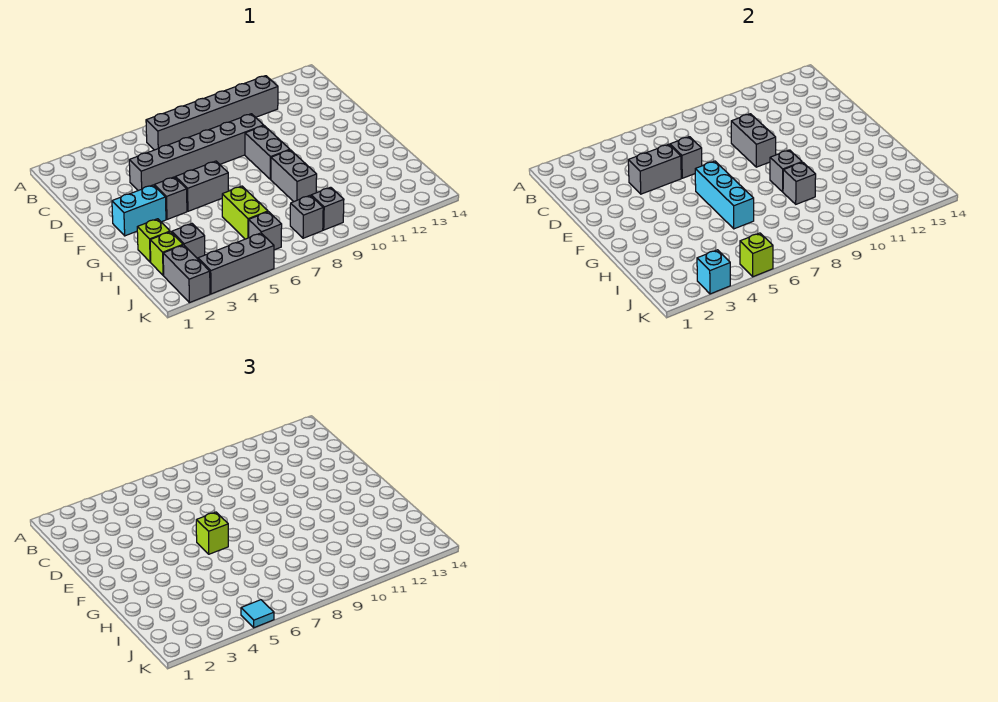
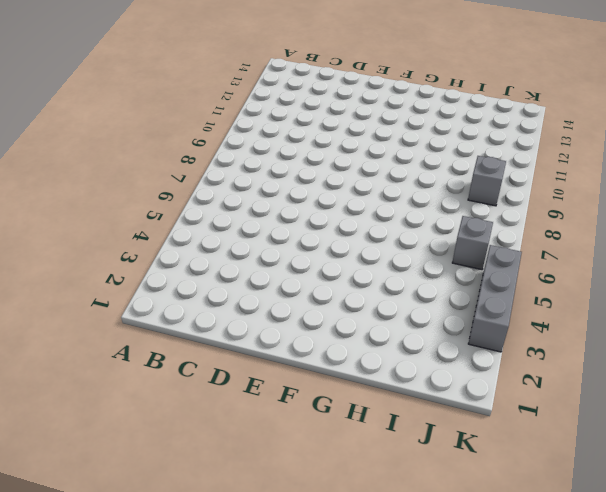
none -> grey 1x6 brick [146,76,278,150]
none -> grey 1x6 brick [129,114,264,191]
none -> grey 1x2 brick [245,126,290,179]

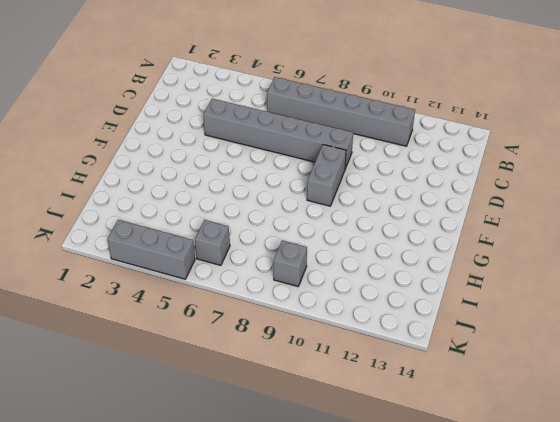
none -> cyan 1x2 brick [112,185,166,236]
none -> grey 1x1 brick [154,177,187,219]
none -> grey 1x2 brick [175,161,228,211]

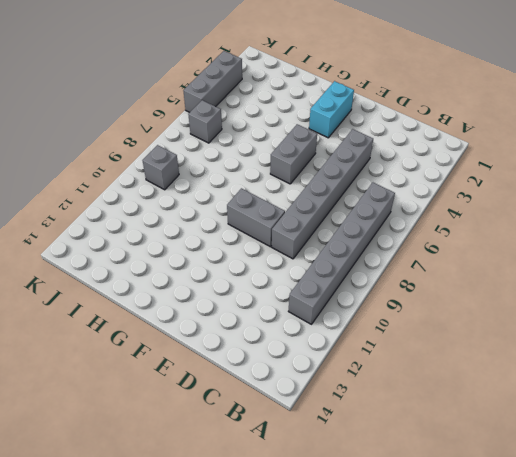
none -> grey 1x1 brick [154,177,187,219]
none -> grey 1x2 brick [271,150,317,202]
none -> lime 1x1 brick [137,219,170,262]

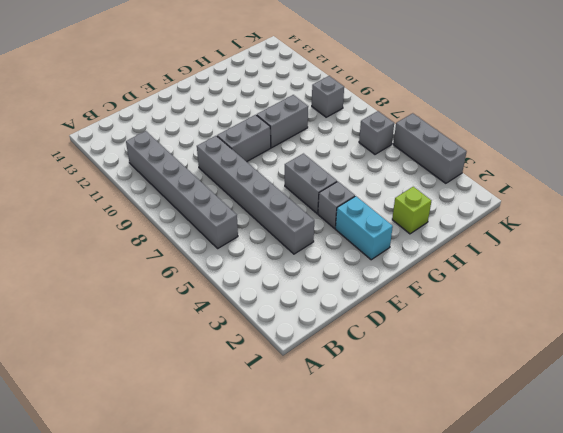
none -> lime 1x2 brick [222,186,268,239]
none -> lime 1x1 brick [150,232,183,275]
none -> grey 1x1 brick [172,224,205,259]

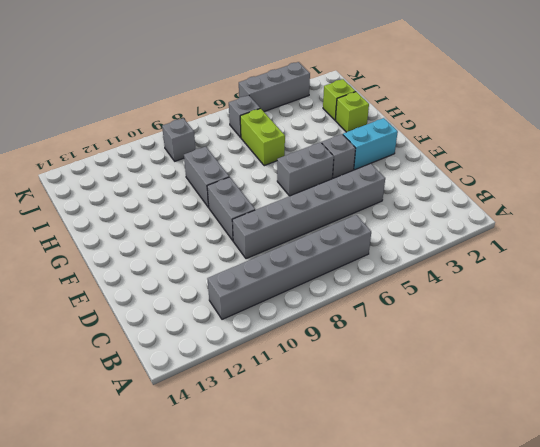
none -> grey 1x1 brick [172,224,205,259]
none -> grey 1x2 brick [163,245,210,303]
none -> grey 1x1 brick [290,196,323,238]

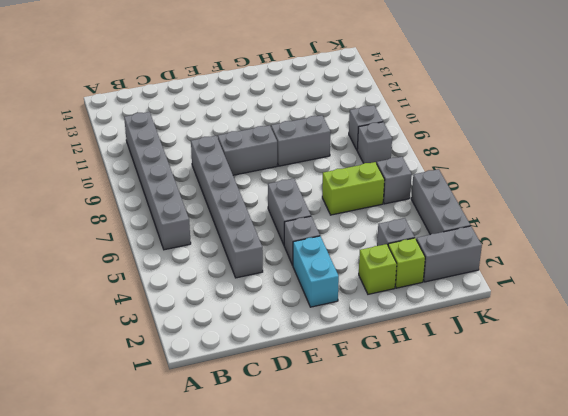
none -> grey 1x2 brick [628,144,681,194]
none -> grey 1x1 brick [670,137,702,178]
none -> grey 1x2 brick [731,114,776,167]

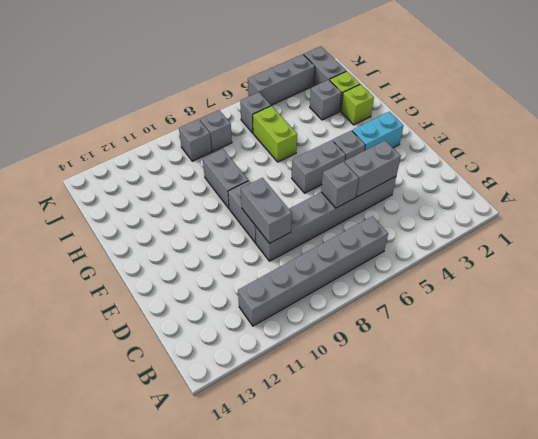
none -> cyan 1x3 brick [695,161,754,229]
none -> grey 1x1 brick [770,150,802,192]
none -> grey 1x1 brick [783,162,816,204]

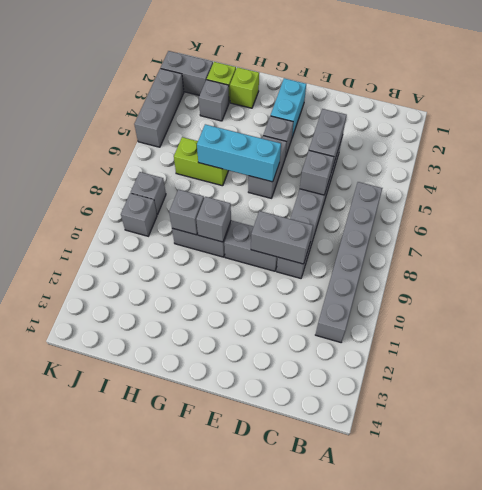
none -> grey 1x1 brick [249,212,282,250]
none -> cyan 1x1 brick [697,250,730,294]
none -> lime 1x1 brick [740,233,773,277]

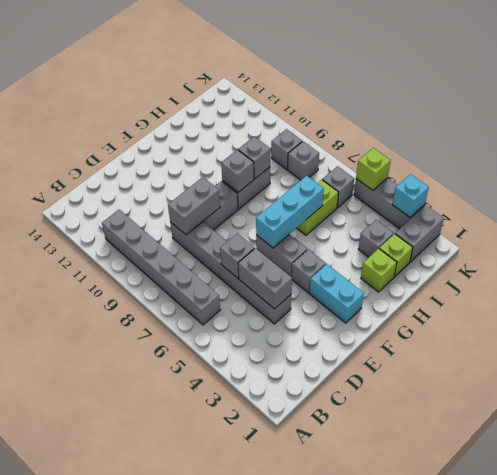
none -> lime 1x1 brick [196,512,228,554]
none -> cyan 1x1 tile [241,600,274,628]

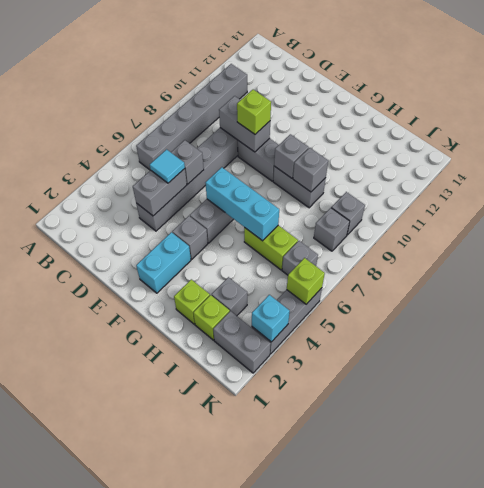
cyan 1x1 tile [150,149,185,183] -> cyan 1x1 tile moved to [241,600,274,628]
lime 1x1 brick [237,90,271,134] -> lime 1x1 brick moved to [196,512,228,554]

